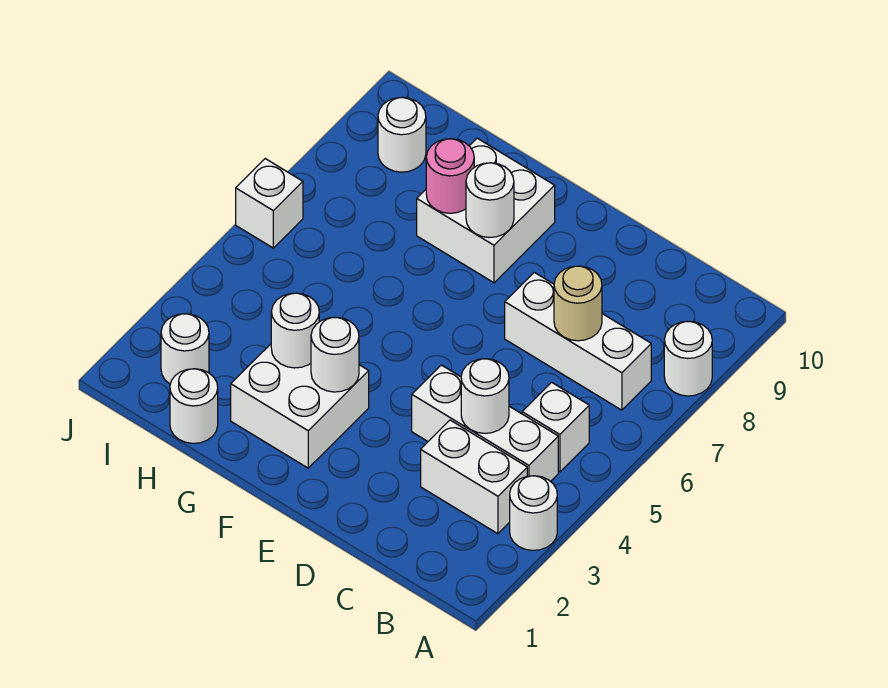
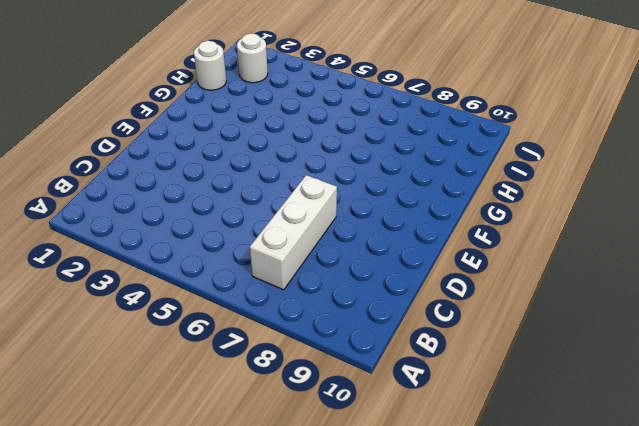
none -> white 1x1 round brick [510,476,557,551]
none -> white 1x1 round brick [664,321,712,396]
none -> white 1x2 brick [421,420,527,534]

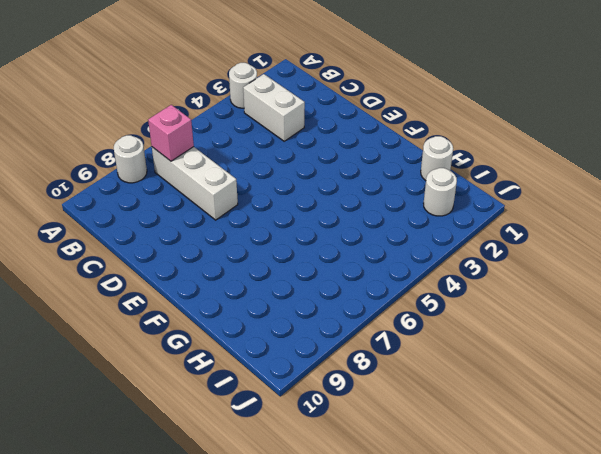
pink 1x1 brick [148,105,194,161] -> none
none -> white 1x3 brick [412,365,558,482]
none -> white 1x1 brick [522,382,589,472]
none -> white 2x2 brick [231,344,369,468]

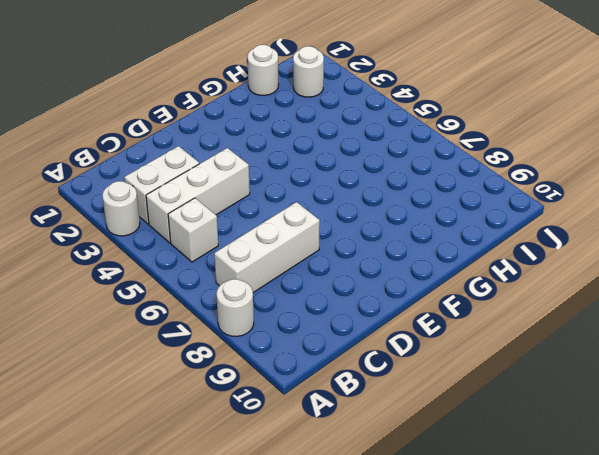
none -> white 2x2 brick [231,344,369,468]
none -> white 2x2 brick [417,138,555,283]
none -> white 1x1 round brick [378,97,426,172]

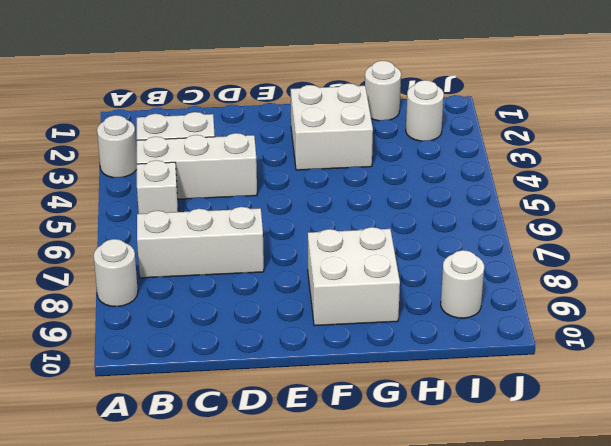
none -> white 1x1 brick [236,159,303,248]
none -> white 1x1 round brick [461,359,509,433]
none -> tan 1x1 round brick [554,266,602,341]

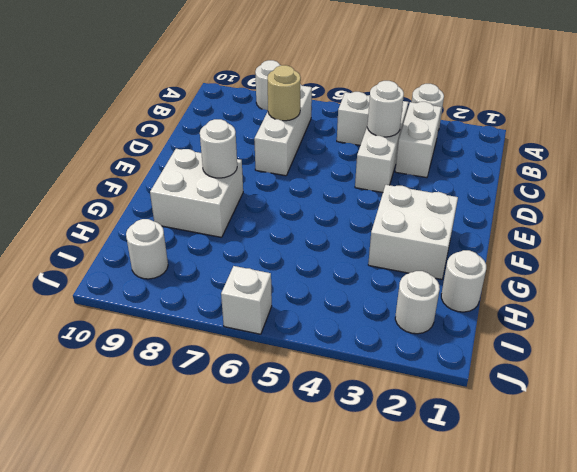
none -> white 1x1 round brick [311,317,359,392]
none -> white 1x1 round brick [271,293,319,368]
none -> pink 1x1 round brick [426,139,474,213]

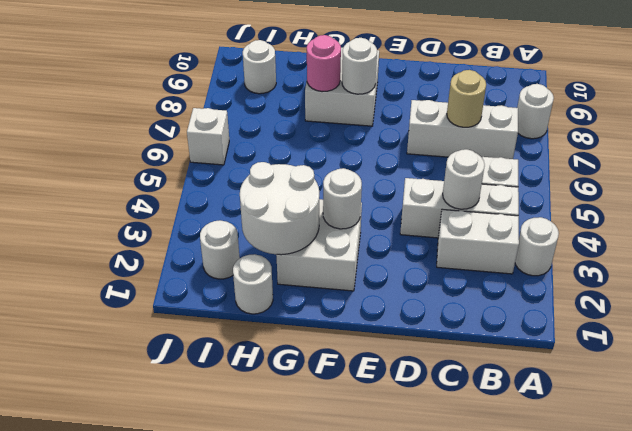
white 2x2 round brick [240,162,319,255] -> white 1x1 round brick [271,293,319,368]

